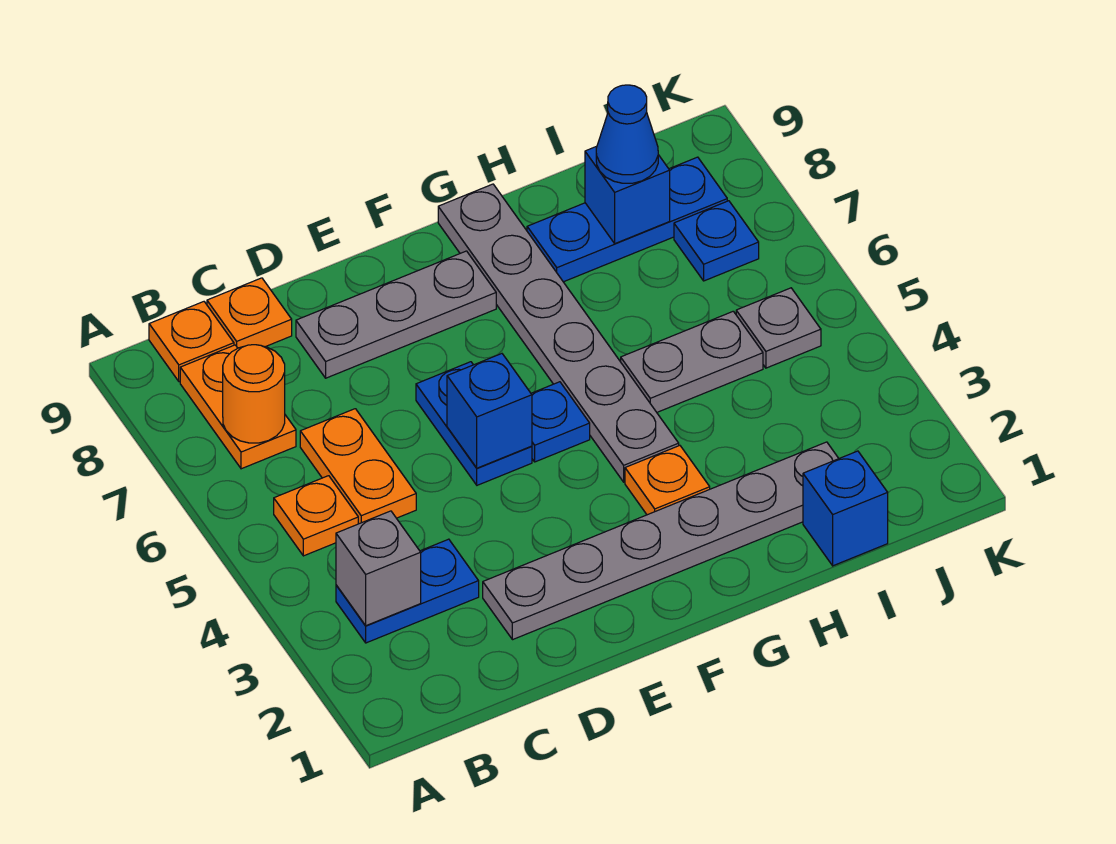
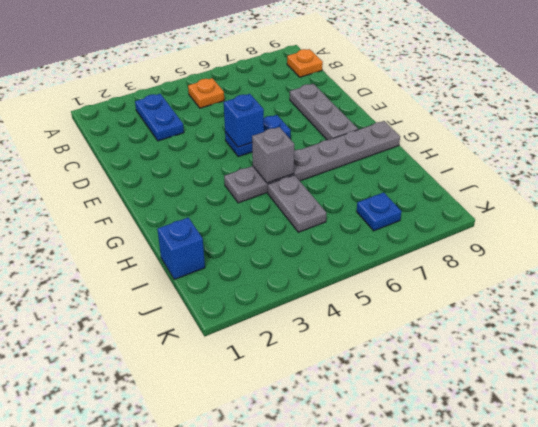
grey 1x1 brick [252,127,294,183] -> grey 1x1 brick moved to [336,511,421,626]
none -> orange 1x2 plate [180,345,296,469]
none -> orange 1x2 plate [300,409,416,524]
none -> orange 1x1 plate [207,278,292,348]

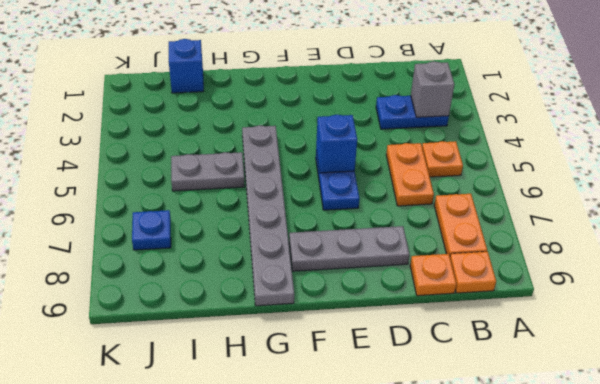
none -> grey 1x6 plate [483,442,839,640]
none -> blue 1x1 plate [531,382,590,462]
none -> orange 1x1 plate [625,446,710,515]

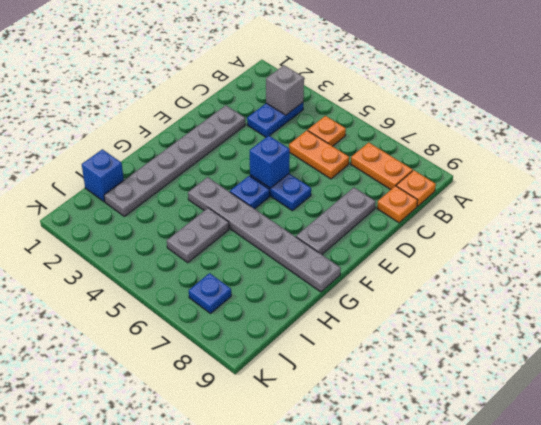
none -> orange 1x1 plate [625,446,710,515]
none -> blue 1x3 plate [527,157,727,282]
none -> grey 1x1 plate [736,288,821,368]

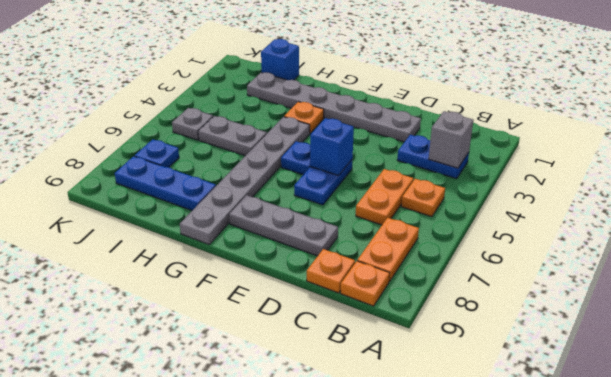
none -> orange 1x1 round brick [223,345,285,443]
none -> blue 1x1 brick [585,146,670,243]
none -> blue 1x1 cone [596,85,658,183]

